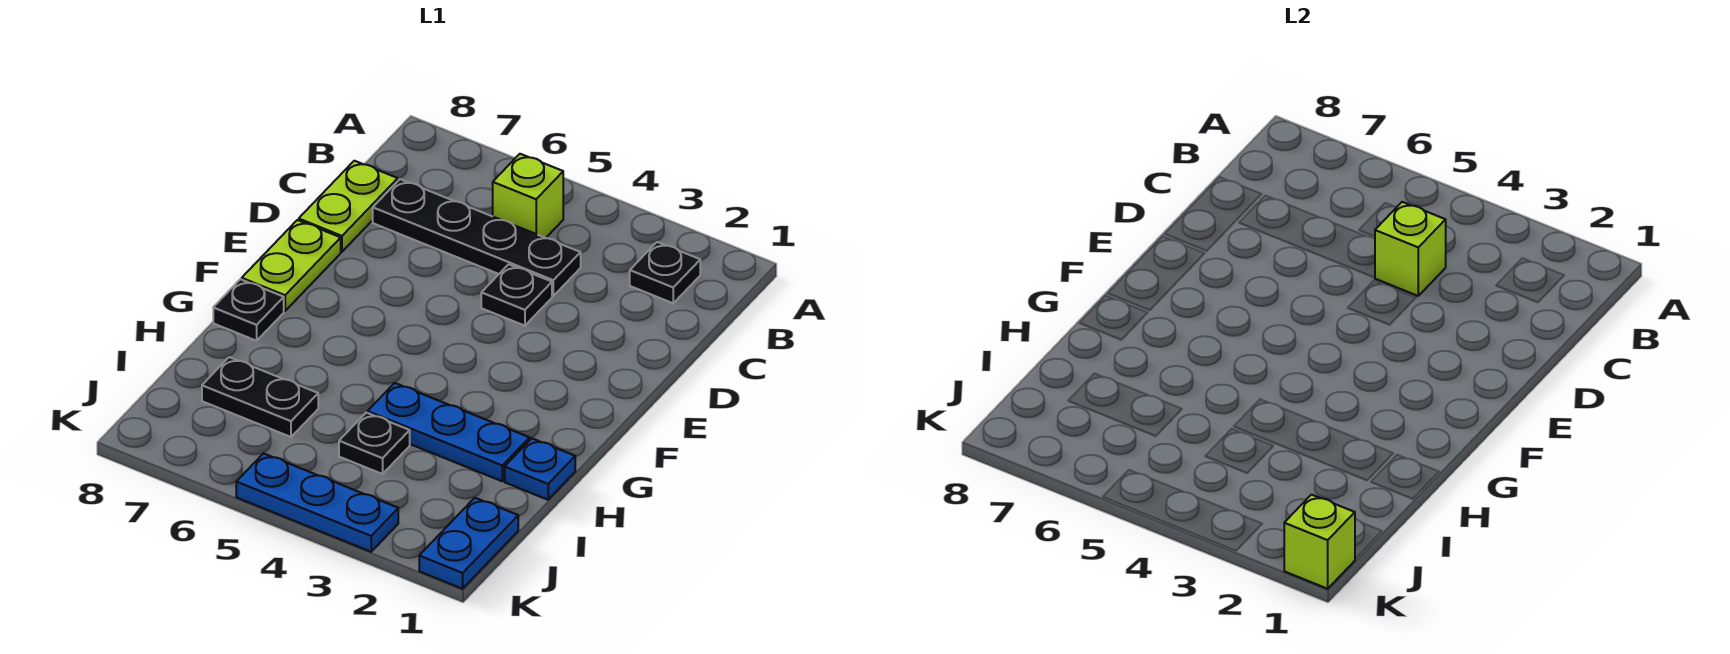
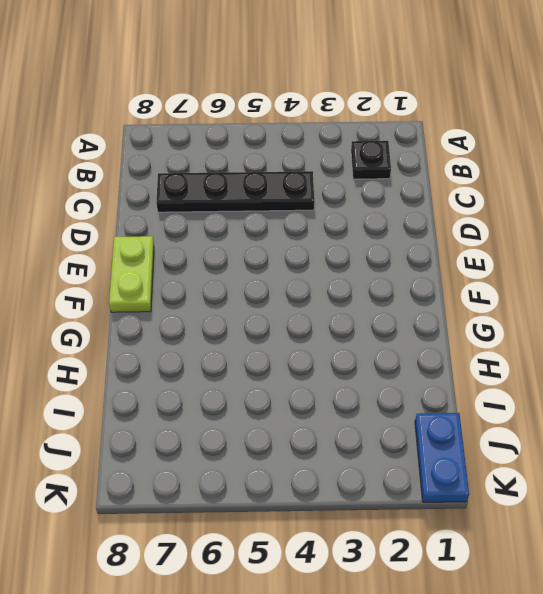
none -> lime 1x1 brick [493,154,563,238]
none -> lime 1x2 plate [299,161,398,252]
none -> black 1x1 plate [481,264,552,326]

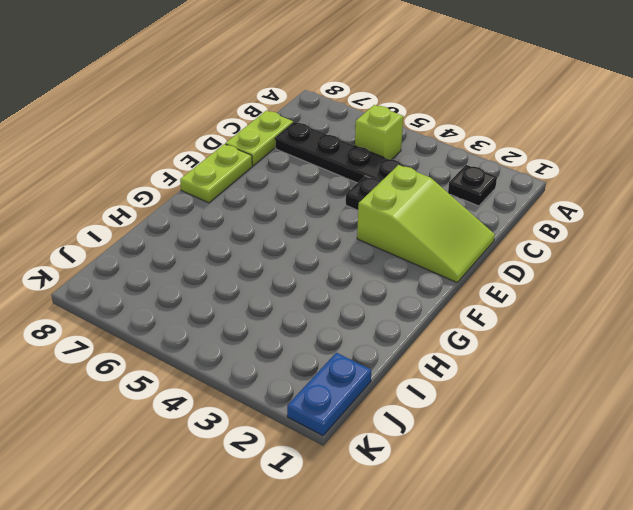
lime 2x3 slope [357,165,495,282] -> none
none -> black 1x1 plate [213,279,284,341]
none -> blue 1x1 plate [505,439,575,500]
none -> blue 1x3 plate [368,383,530,481]

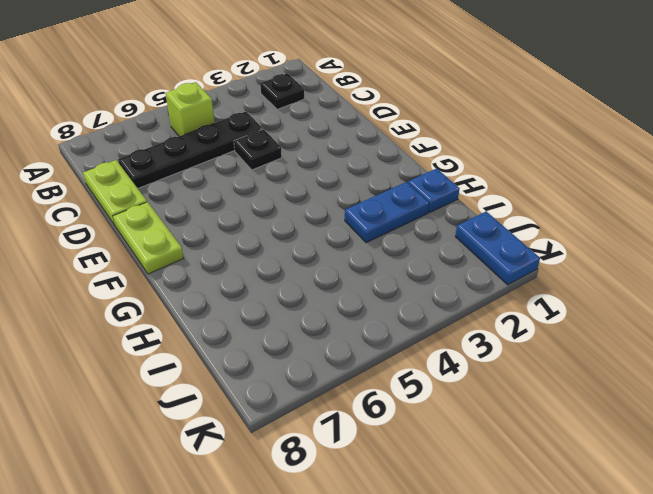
blue 1x2 plate [345,182,429,243] -> blue 1x3 plate [368,383,530,481]
none -> black 1x1 plate [213,279,284,341]
none -> black 1x1 plate [339,413,410,474]
none -> black 1x2 plate [202,357,318,437]

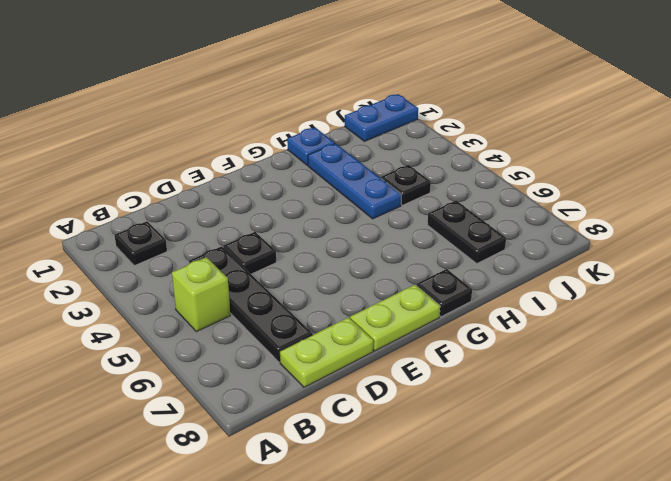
none -> blue 1x3 plate [236,453,398,552]
none -> lime 1x1 brick [1375,202,1446,296]
none -> lime 1x1 brick [1284,495,1355,589]

